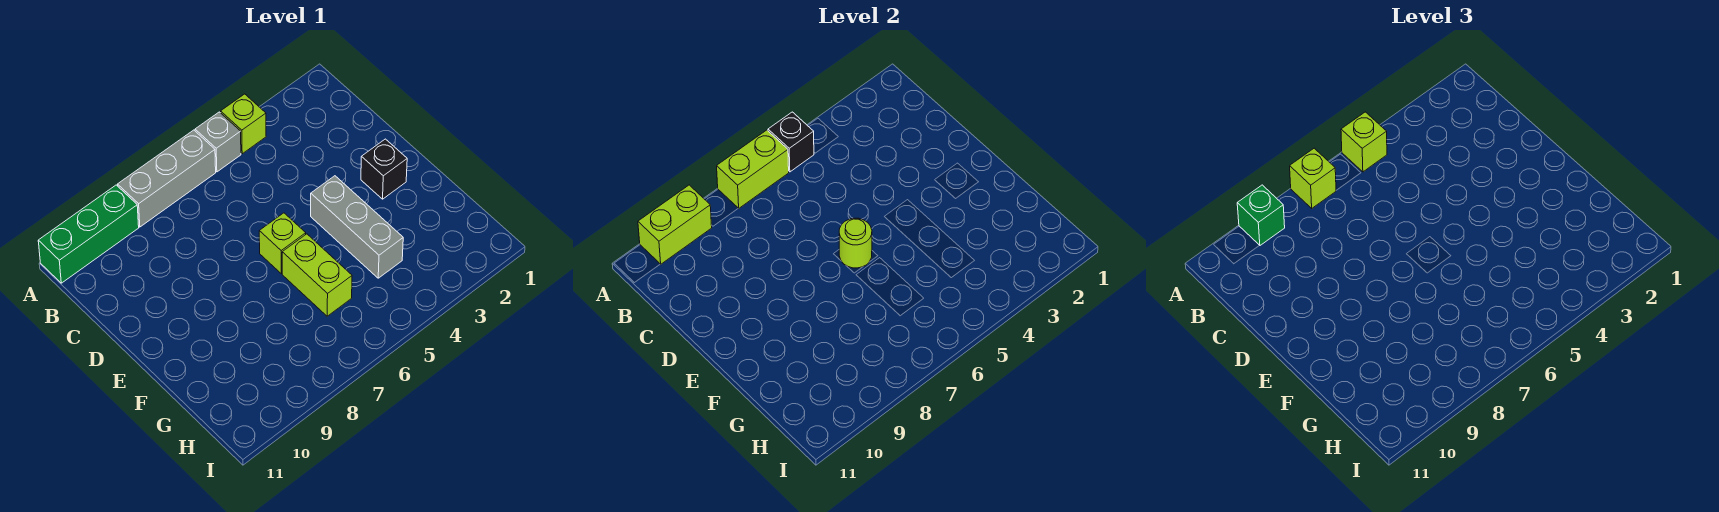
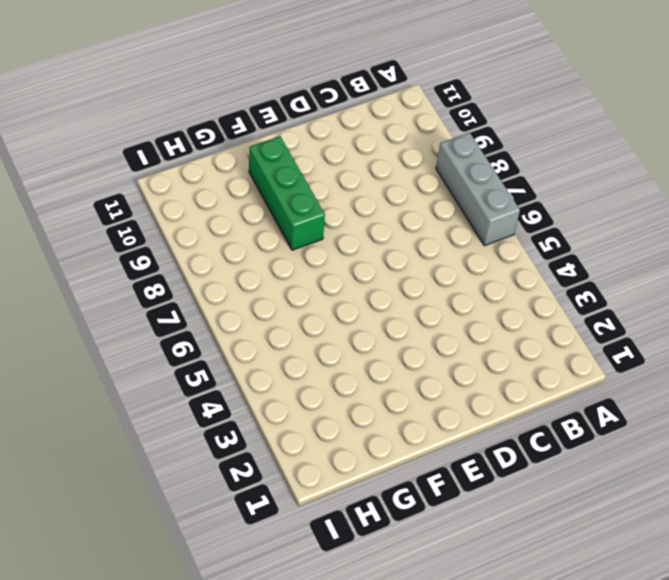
green 1x3 brick [249,136,325,250] -> green 1x3 brick moved to [38,185,139,283]
none -> lime 1x1 brick [221,94,266,154]
none -> grey 1x1 brick [195,112,241,172]
none -> black 1x1 brick [361,139,407,199]

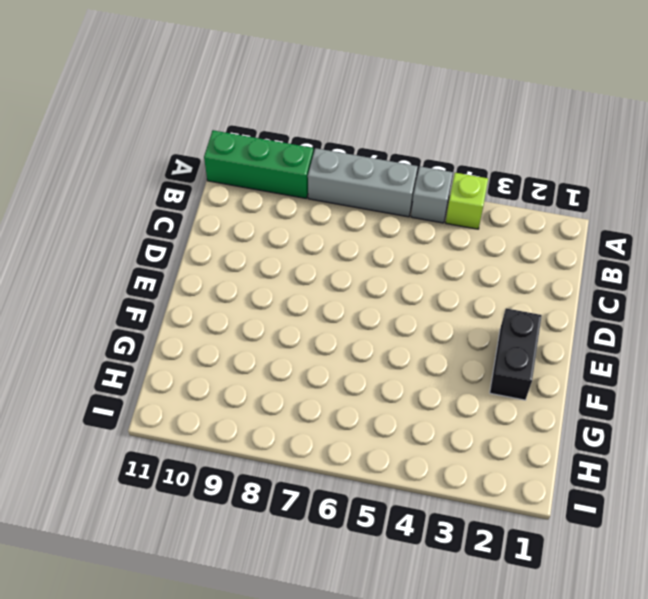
black 1x2 brick [490,308,542,400] -> black 1x1 brick [361,139,407,199]
none -> grey 1x3 brick [311,176,403,278]
none -> lime 1x1 brick [259,213,306,273]
none -> lime 1x2 brick [282,234,352,316]

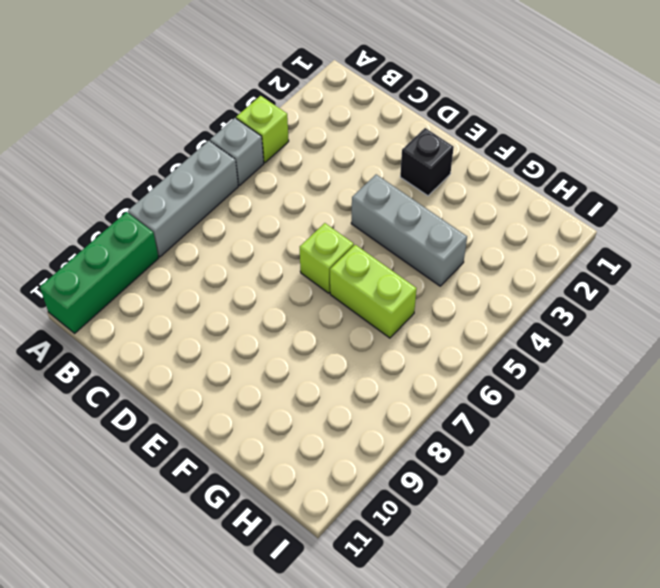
none -> black 1x1 brick [768,112,814,172]
none -> lime 1x2 brick [717,130,789,208]
none -> lime 1x2 brick [638,185,712,264]

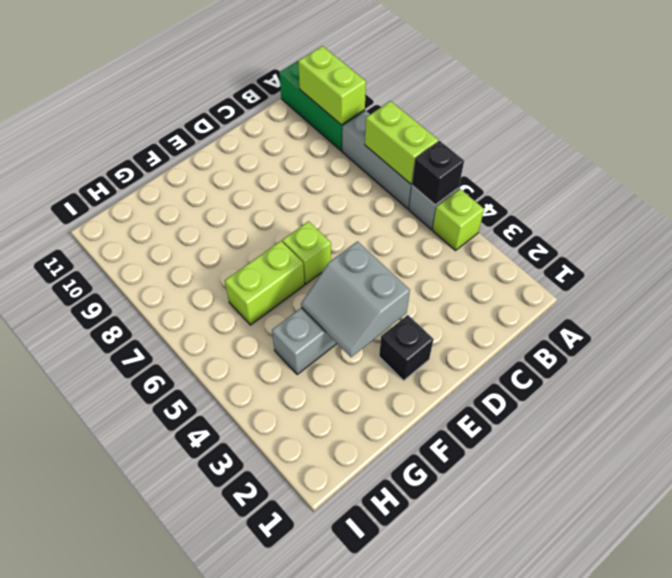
grey 2x2 slope [301,241,410,357] -> none
none -> lime 1x1 round brick [839,218,872,268]
none -> lime 1x1 brick [1341,112,1387,172]
none -> lime 1x1 brick [1290,148,1336,208]

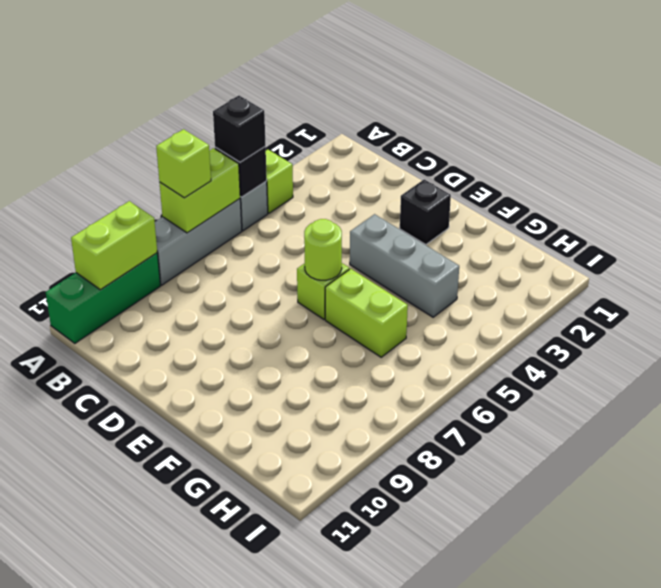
black 1x1 brick [213,96,266,162] -> lime 1x1 brick [1341,112,1387,172]
none -> green 1x1 brick [1237,185,1285,246]

